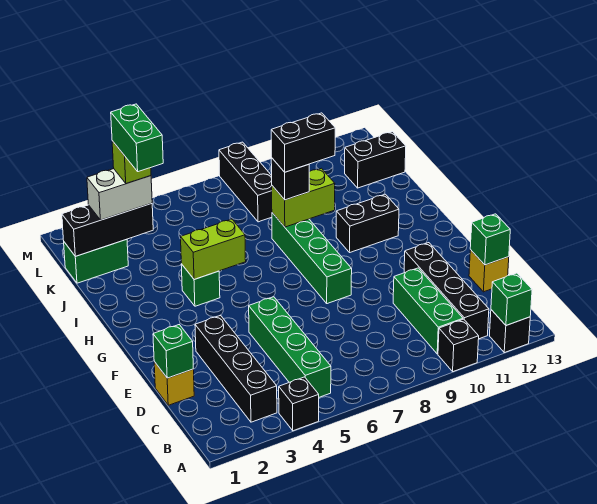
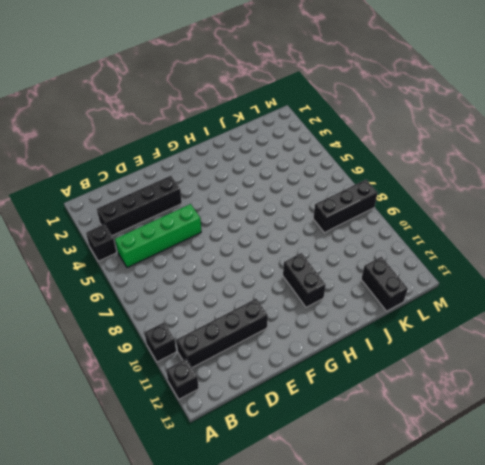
none -> green 1x3 brick [393,268,463,354]
none -> yellow 1x1 brick [154,362,194,405]
none -> yellow 1x1 brick [469,250,509,292]

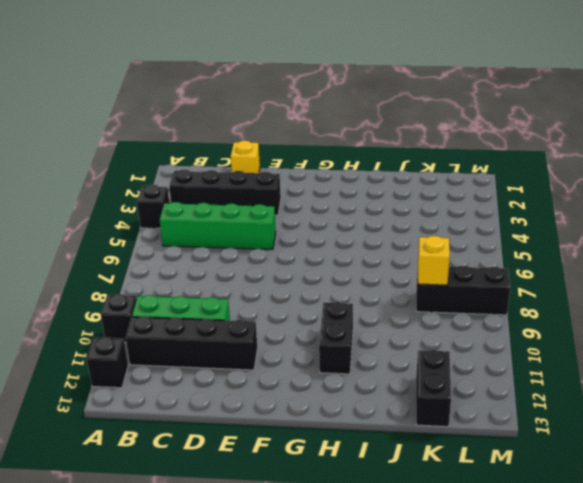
yellow 1x1 brick [418,236,450,285] -> yellow 1x1 brick moved to [469,250,509,292]
none -> green 1x4 brick [272,213,352,304]
none -> green 1x1 brick [181,264,220,306]
none -> green 1x2 brick [64,239,128,283]

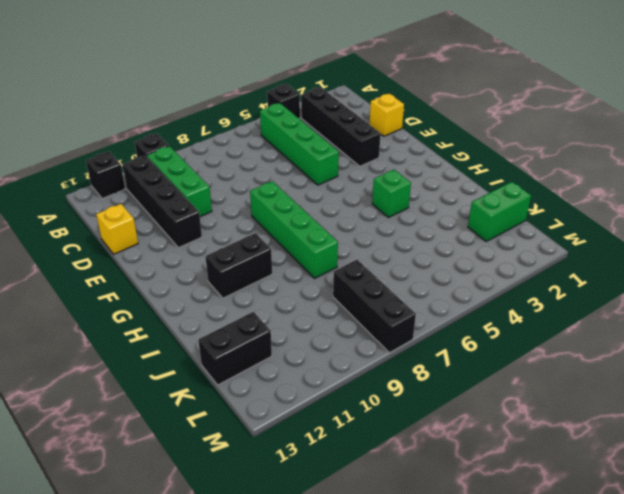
none -> green 1x1 brick [491,273,532,325]
none -> green 1x1 brick [153,325,193,378]
none -> green 1x1 brick [470,214,510,265]

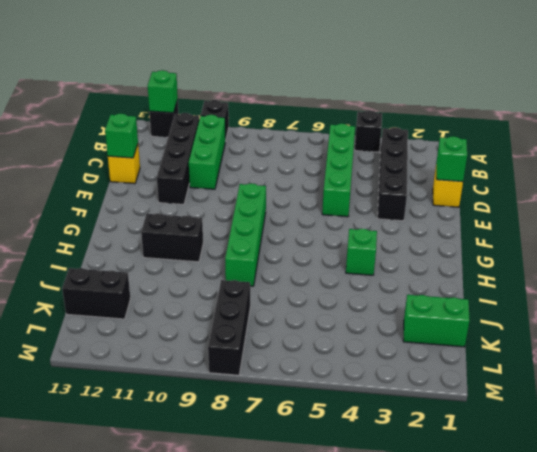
none -> lime 1x2 brick [181,219,246,280]
none -> lime 1x2 brick [272,168,335,227]
none -> black 1x3 brick [62,203,153,256]

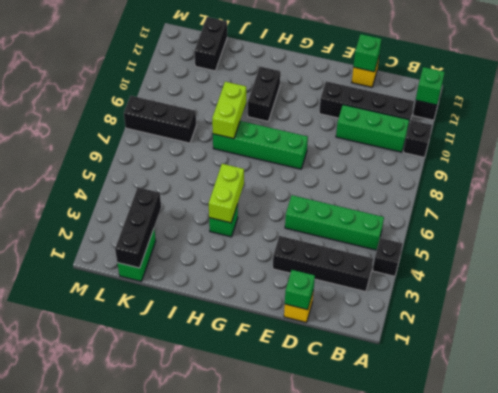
none -> black 1x1 brick [271,158,309,200]
none -> white 1x2 brick [87,169,152,220]
none -> black 1x2 brick [271,113,335,172]

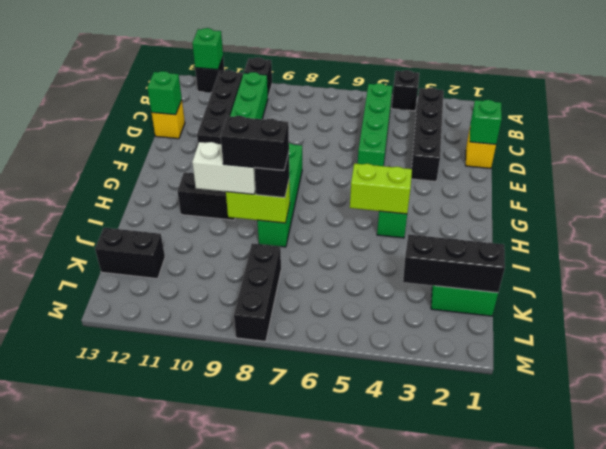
white 1x2 brick [192,142,256,194] -> white 1x2 brick moved to [87,169,152,220]
none -> lime 1x1 brick [112,141,151,184]
none -> green 1x2 brick [111,104,163,172]

